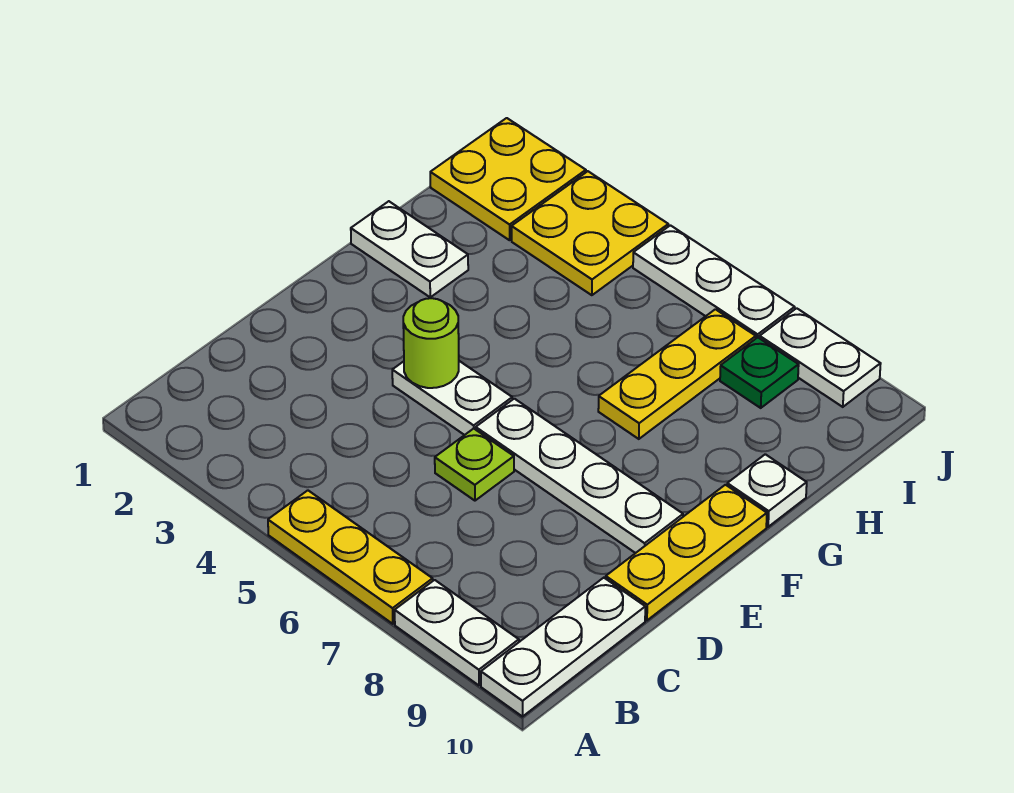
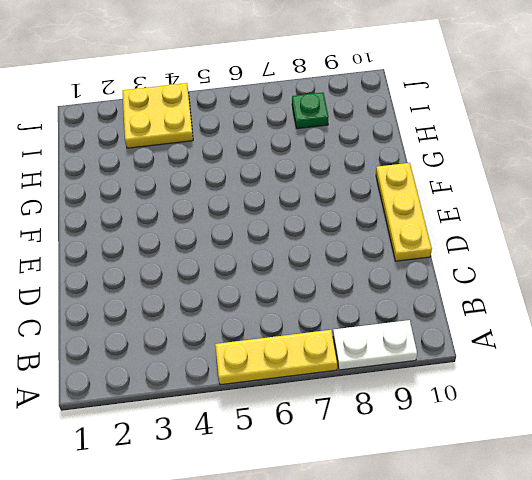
none -> white 1x3 plate [481,578,645,717]
none -> lime 1x1 plate [435,429,514,501]
none -> white 1x2 plate [392,361,512,435]

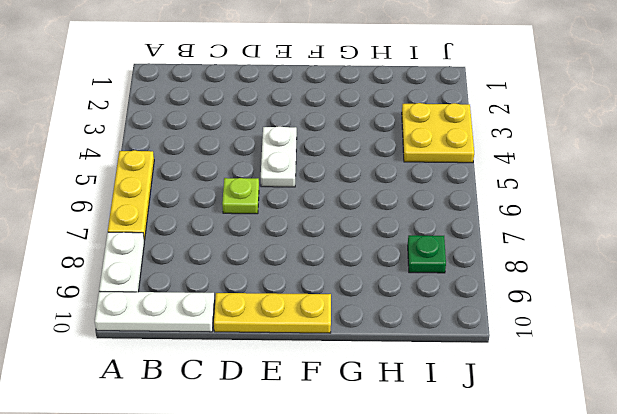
none -> white 1x4 plate [476,399,683,553]
none -> white 1x2 plate [351,201,468,297]
none -> yellow 1x3 plate [598,309,756,439]

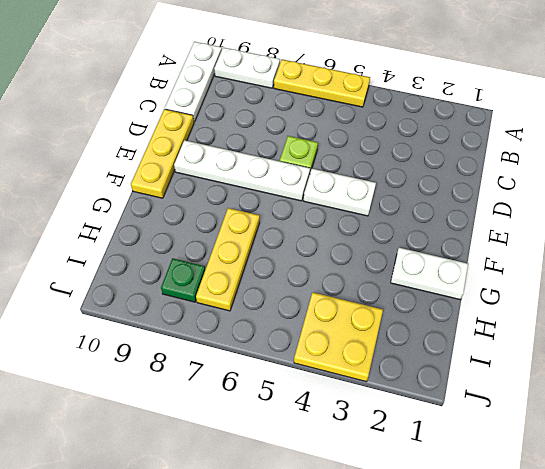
none -> white 1x1 plate [727,454,807,527]
none -> yellow 2x2 plate [430,118,586,240]
none -> white 1x3 plate [633,225,795,338]

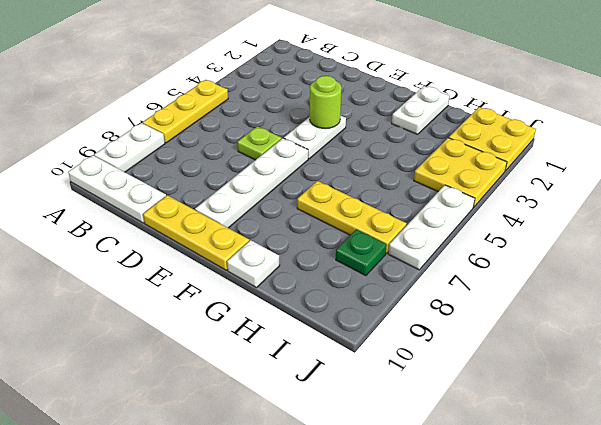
none -> white 1x2 plate [760,308,881,407]

